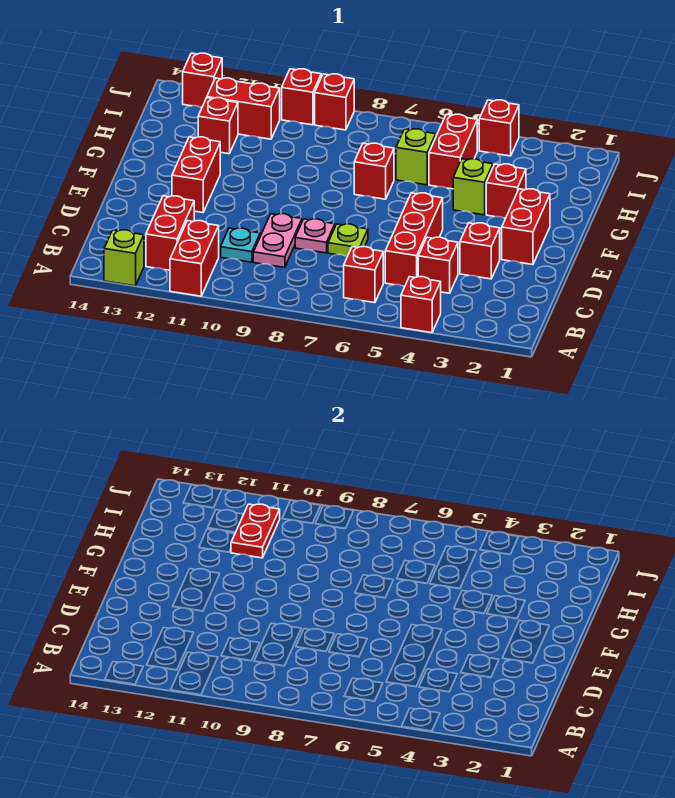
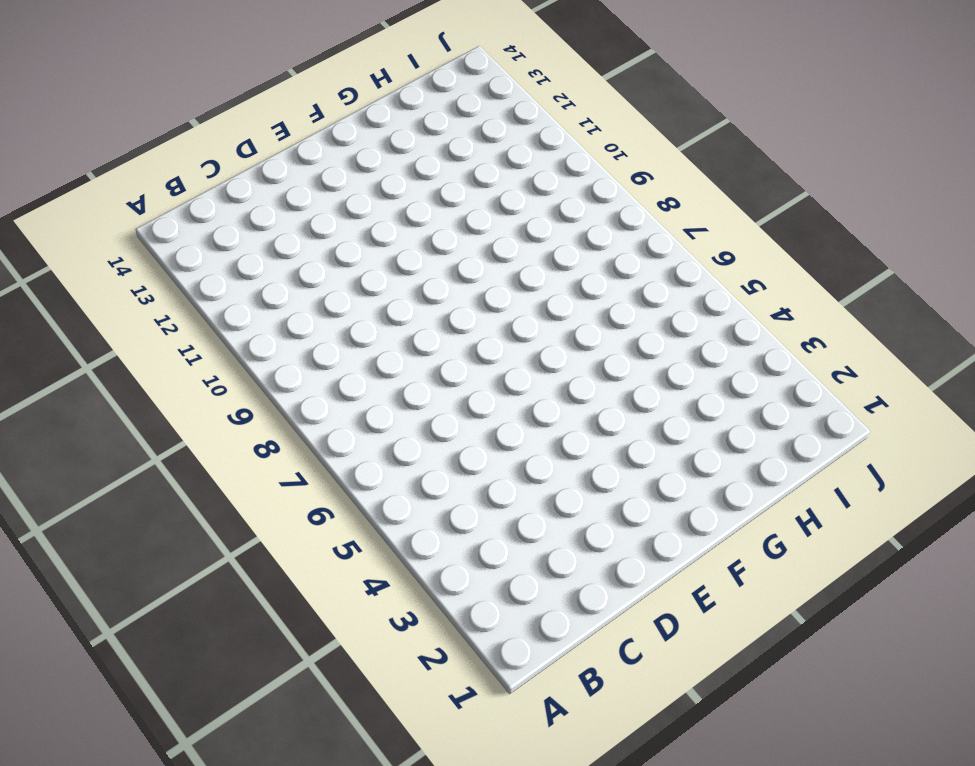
none -> red 1x1 brick [401,277,441,333]
none -> red 1x2 brick [170,221,219,296]
none -> lime 1x1 brick [104,230,144,286]

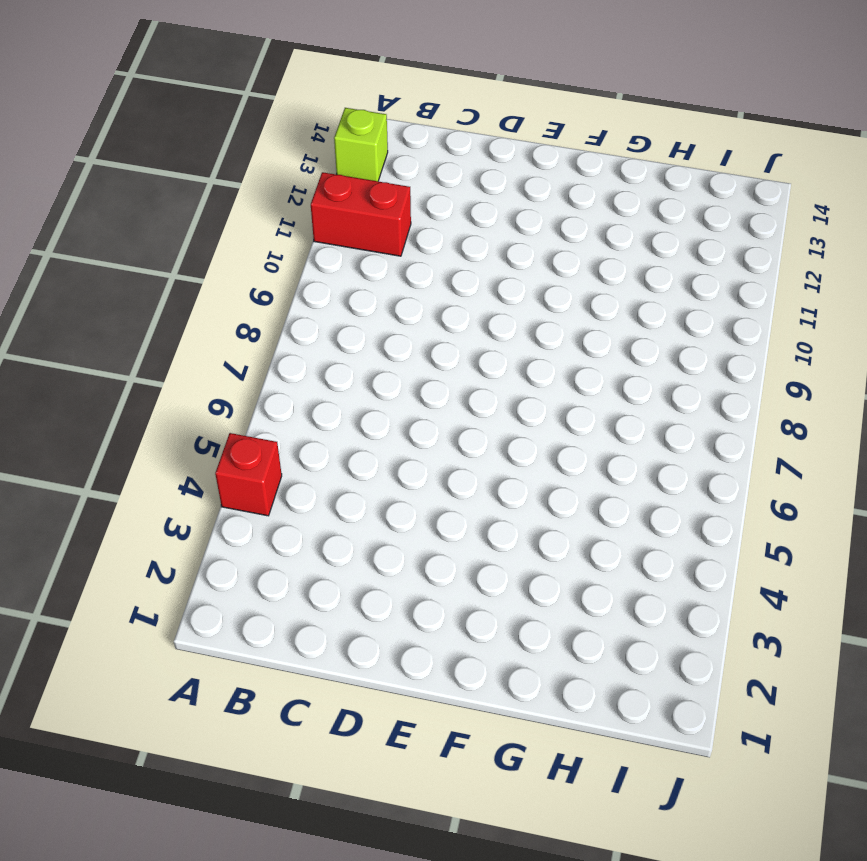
none -> red 1x1 brick [344,247,383,303]
none -> red 1x2 brick [146,196,194,270]
none -> red 1x1 brick [418,237,458,293]

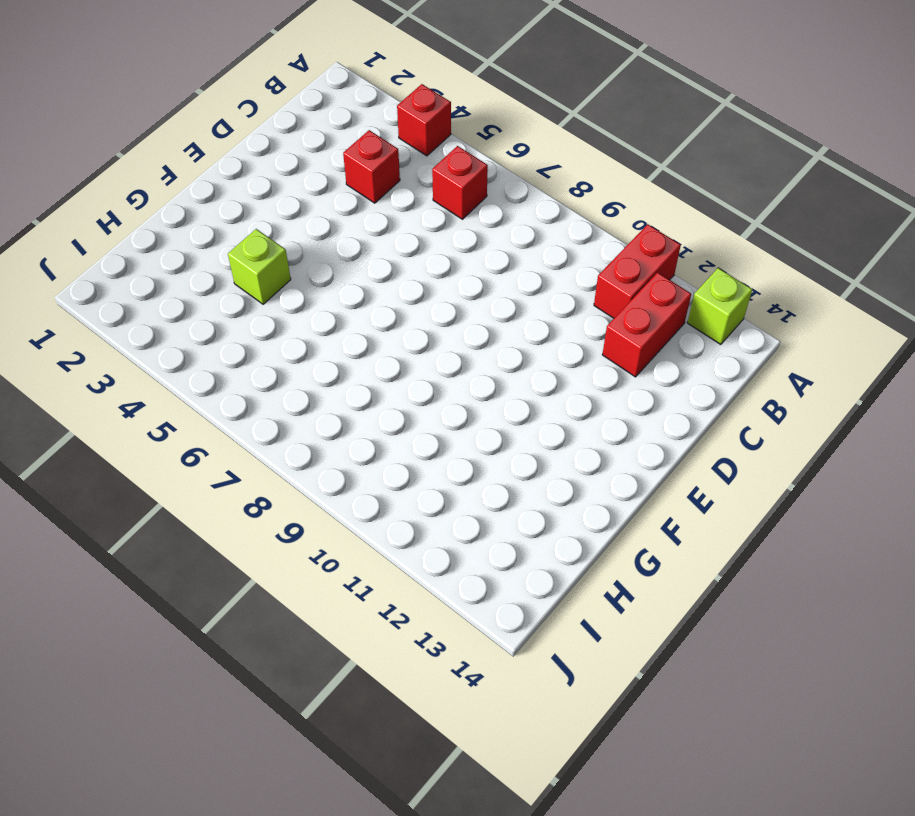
none -> red 1x3 brick [385,193,443,286]
none -> pink 1x2 plate [253,214,302,267]
none -> cyan 1x1 plate [221,228,260,262]

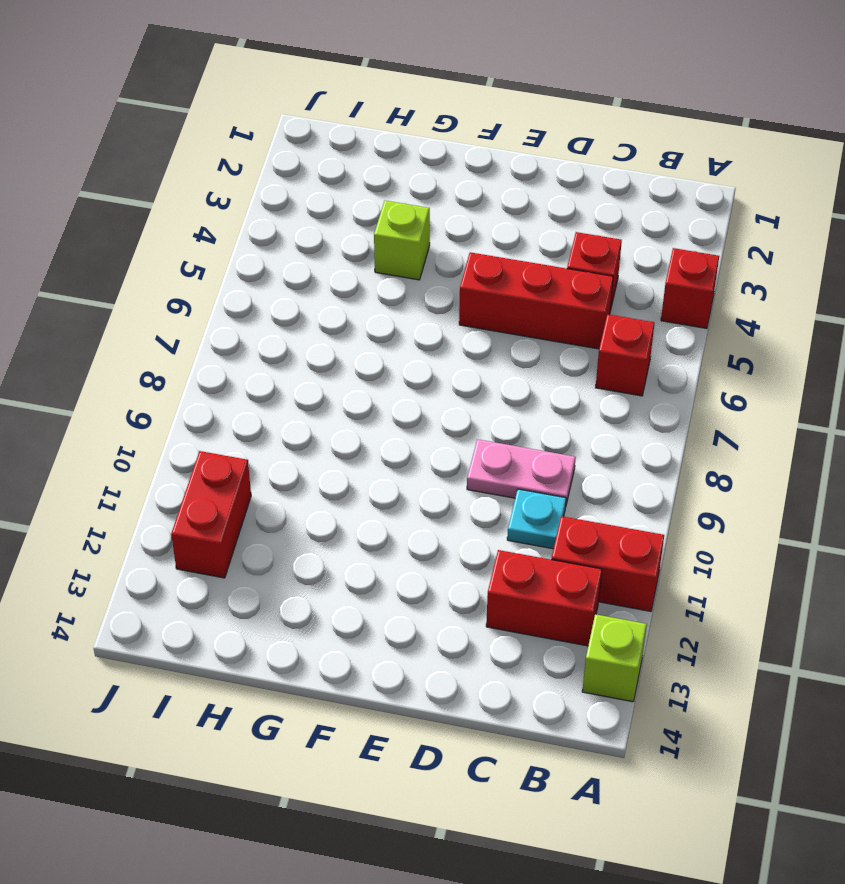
none -> red 1x1 brick [460,223,500,279]
none -> lime 1x1 plate [328,224,368,256]
none -> pink 1x1 plate [295,219,335,253]

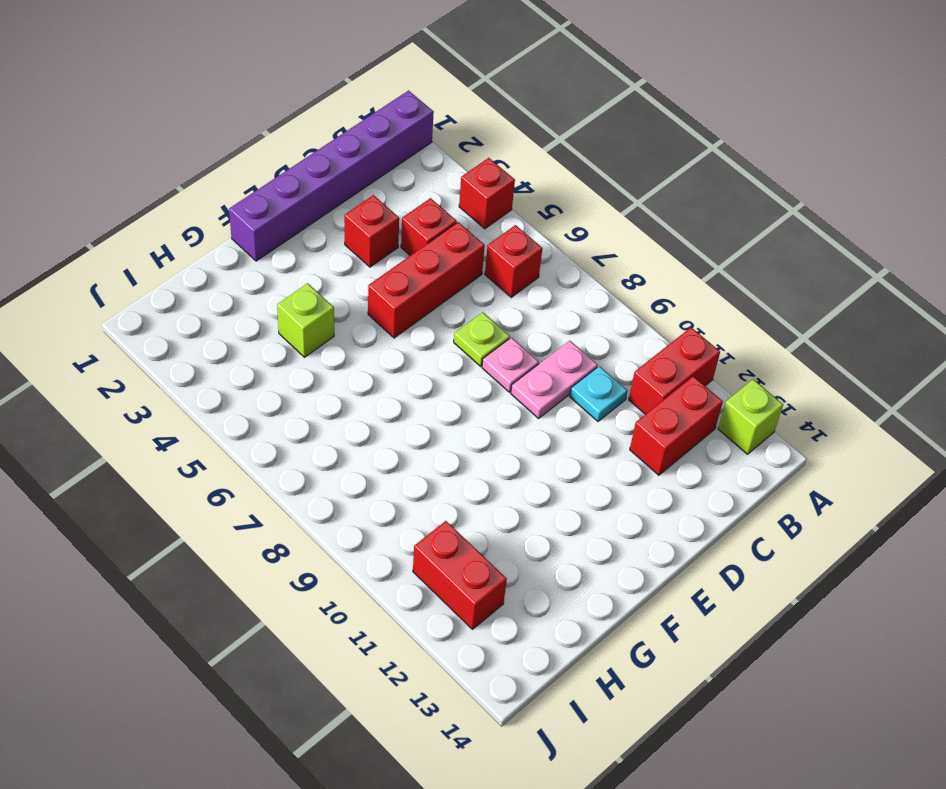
purple 1x6 brick [229,91,434,261] -> none
none -> red 1x2 brick [502,189,550,265]
none -> red 1x2 brick [172,137,220,213]
none -> red 1x1 brick [486,164,526,218]

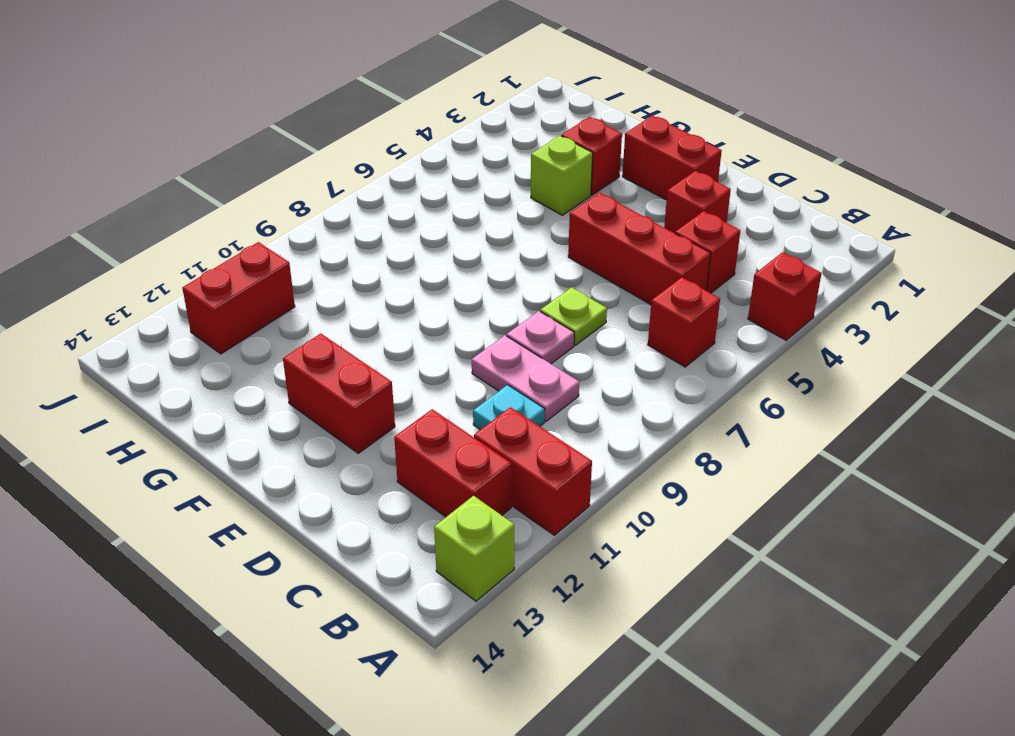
none -> red 1x1 brick [354,143,394,199]
none -> red 1x2 brick [429,114,477,189]
none -> lime 1x1 brick [396,129,436,185]

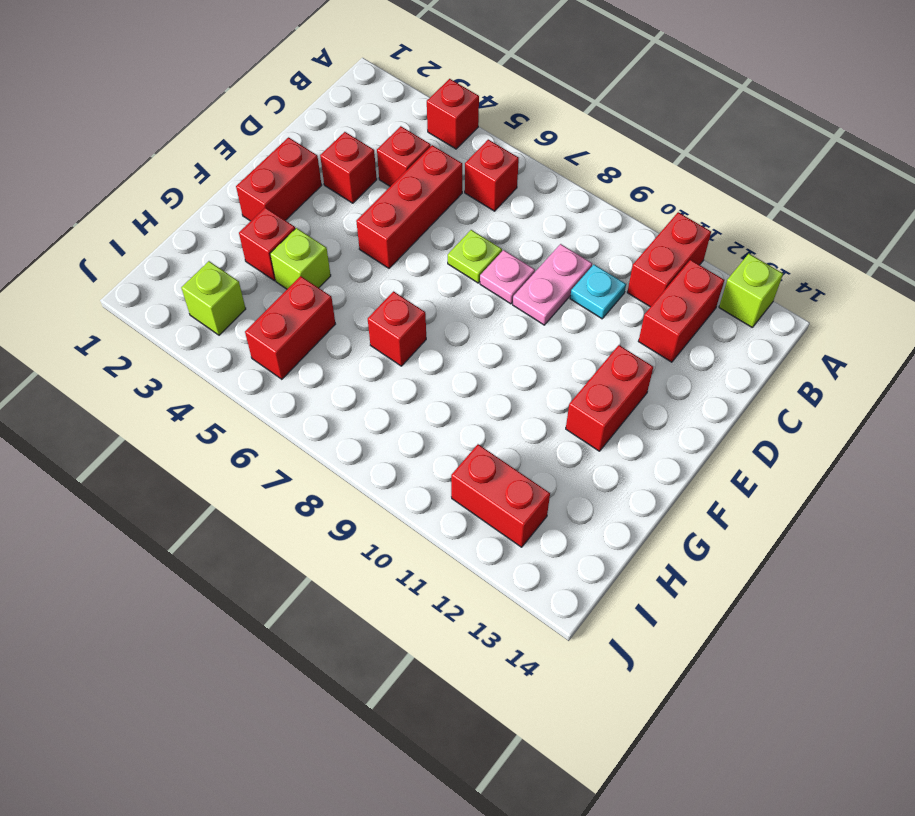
lime 1x1 brick [181,261,246,335] -> lime 1x1 brick moved to [396,129,436,185]
none -> red 1x1 brick [198,98,238,154]
none -> red 1x1 brick [479,100,519,156]
none -> red 1x1 brick [315,74,354,130]

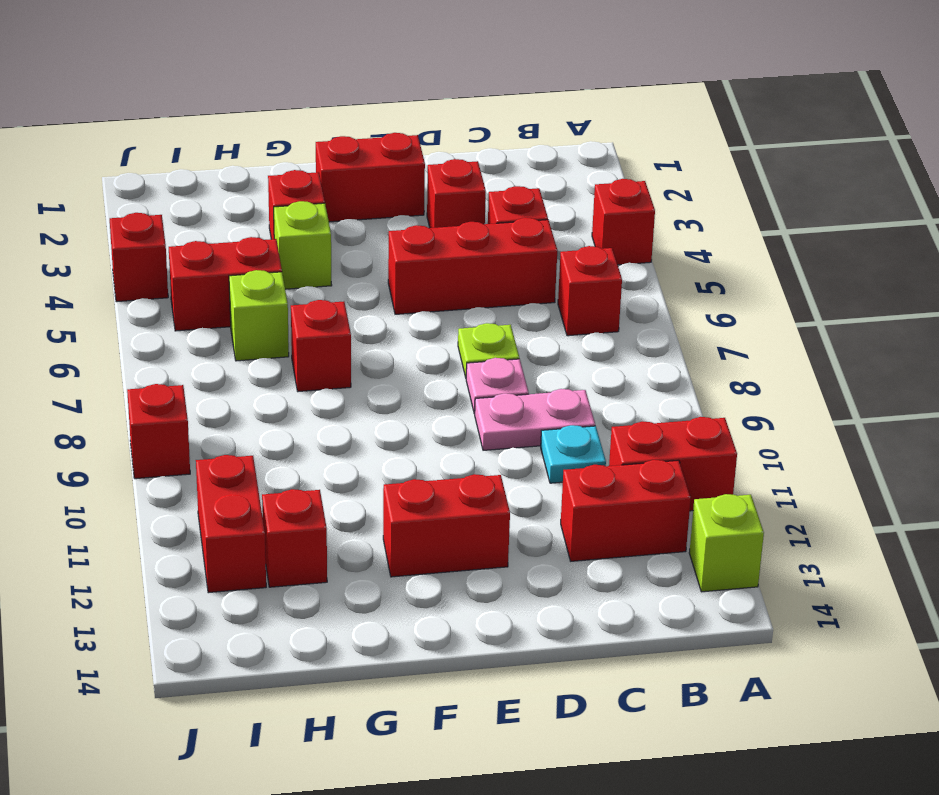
none -> red 1x1 brick [282,69,321,125]
none -> red 1x1 brick [183,53,222,107]
none -> red 1x2 plate [231,504,280,558]

